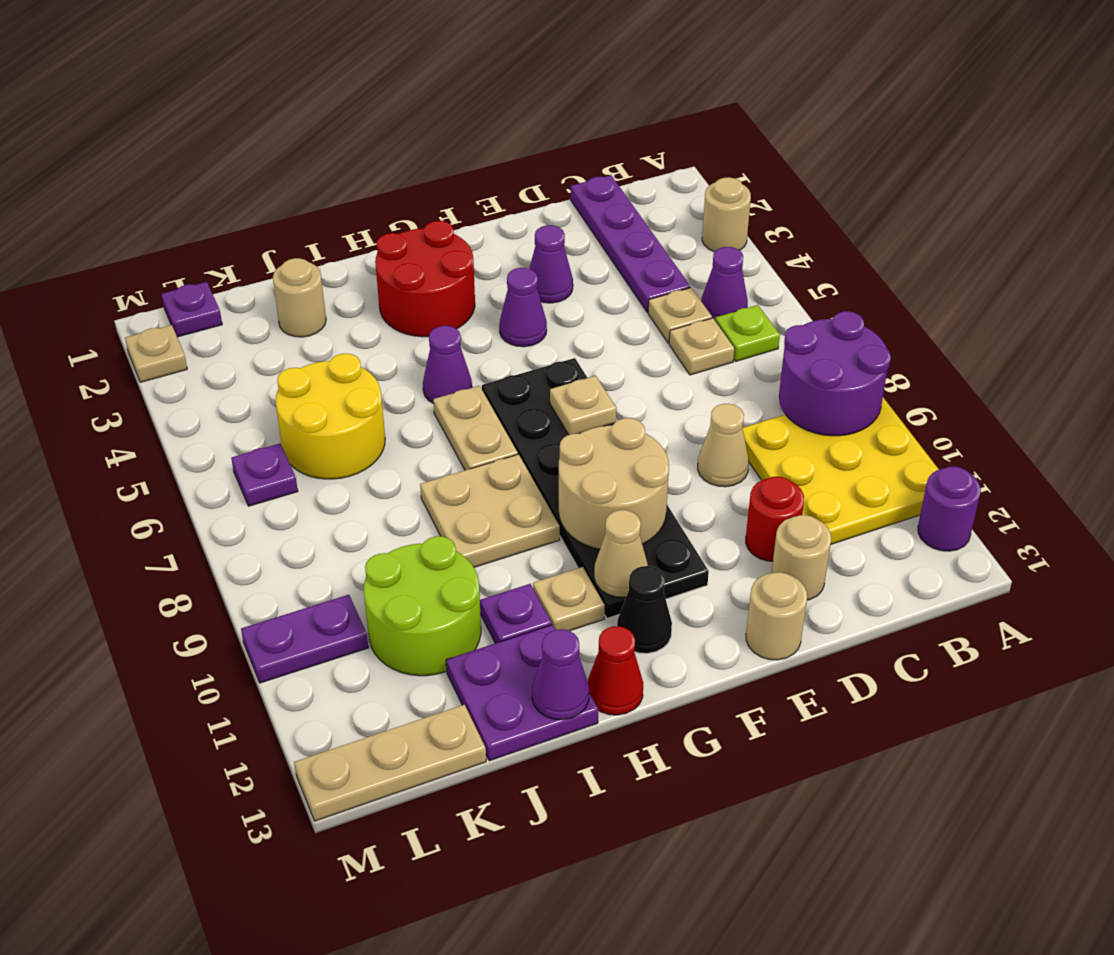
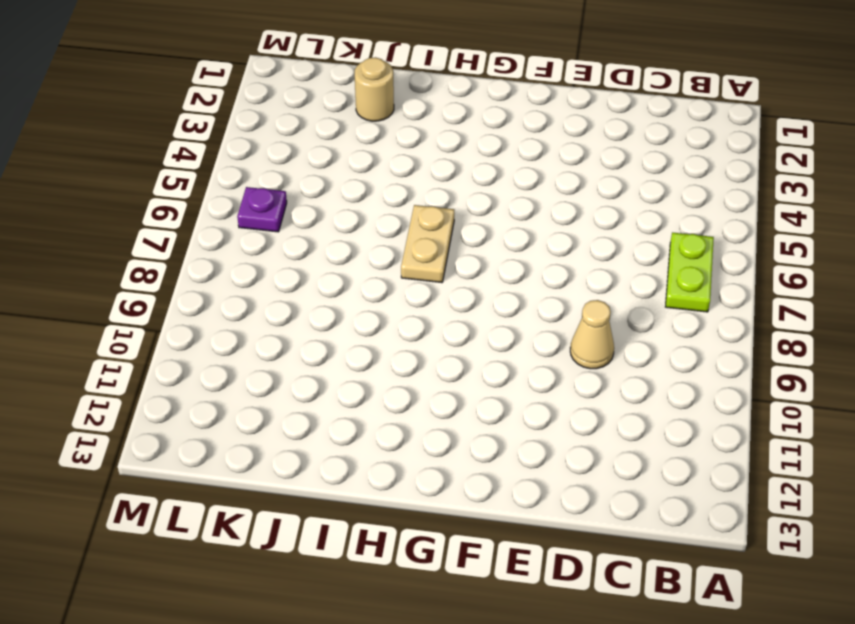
lime 1x2 plate [665,232,714,312] -> lime 1x1 plate [715,305,780,361]
none -> tan 1x1 round brick [702,177,751,252]
none -> yellow 3x3 plate [743,398,939,544]
none -> purple 1x1 round brick [918,467,981,551]
none -> purple 1x1 cone [701,247,748,320]

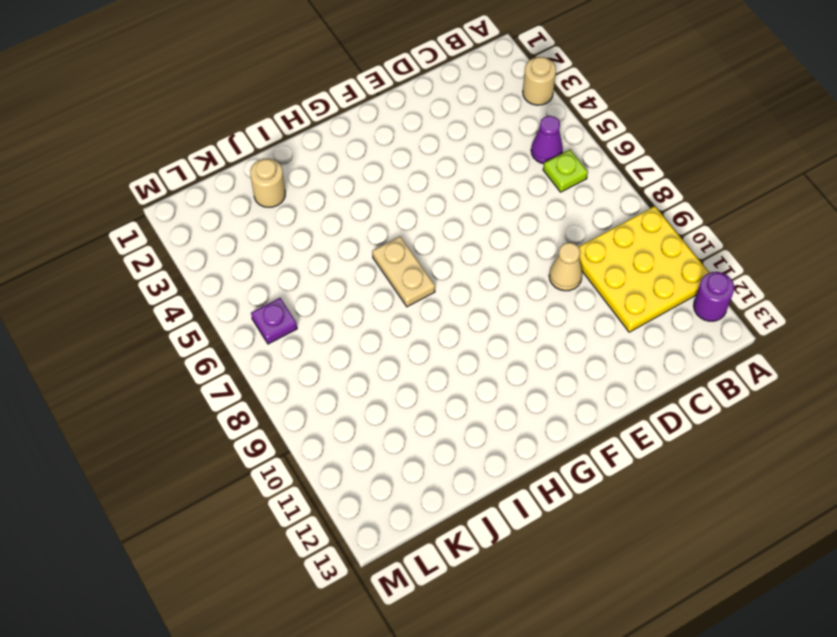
none -> purple 1x4 plate [571,175,690,312]
none -> tan 1x1 plate [648,288,712,343]
none -> tan 1x1 plate [669,318,734,375]
none -> red 1x1 round brick [746,477,804,561]

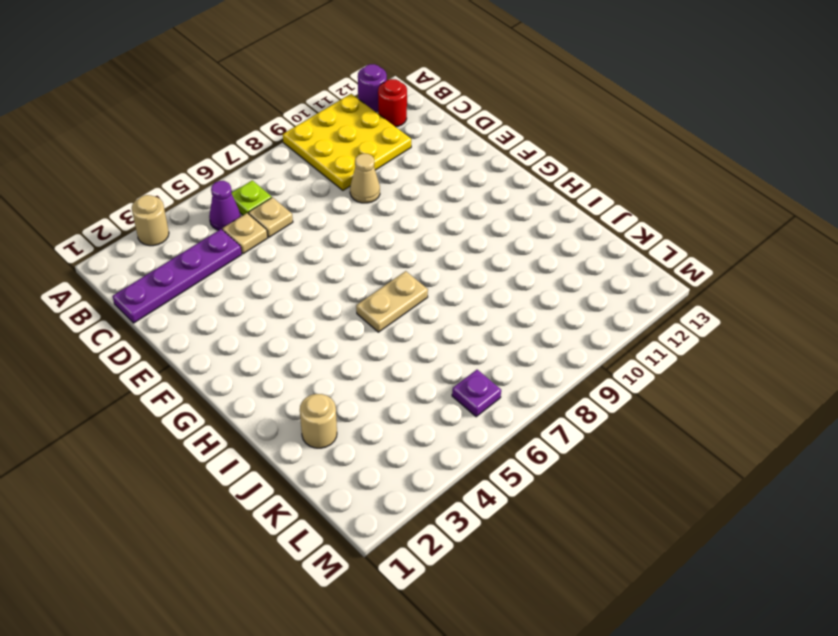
red 1x1 round brick [378,79,407,127] -> red 1x1 round brick moved to [746,477,804,561]
none -> tan 1x1 round brick [772,515,831,600]
none -> purple 1x1 cone [529,225,573,303]
none -> tan 1x1 round brick [746,572,807,660]
none -> purple 1x1 cone [499,268,547,347]

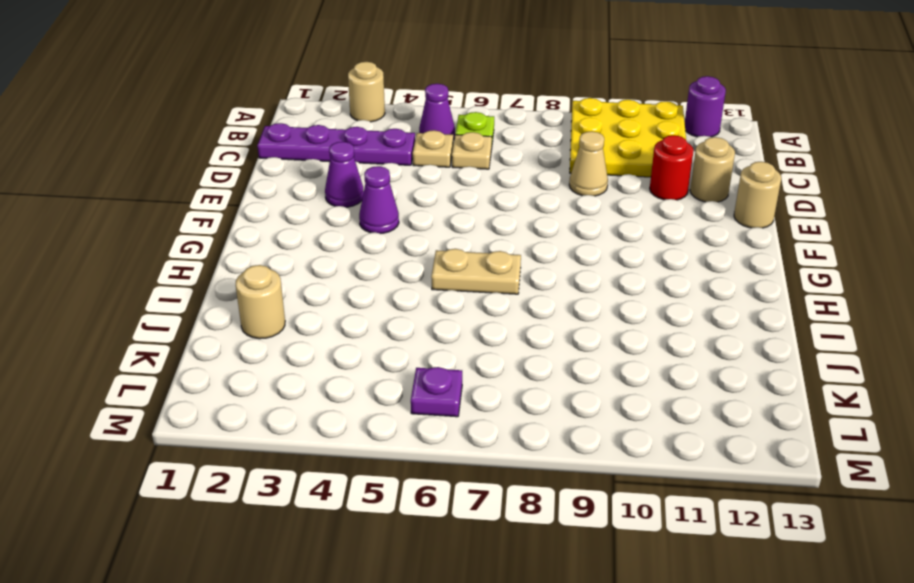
none -> black 2x6 plate [482,358,709,618]
none -> red 2x2 round brick [375,221,475,337]
none -> black 1x1 cone [617,566,672,653]
none -> purple 1x1 cone [423,326,472,404]

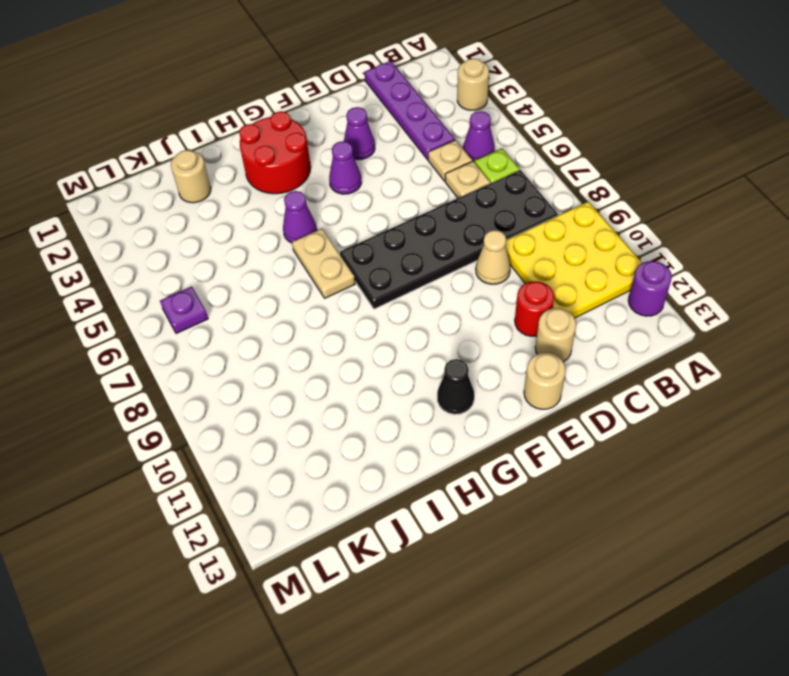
black 2x6 plate [340,170,558,309] -> black 2x6 plate turned to [482,358,709,618]
none -> tan 2x2 plate [420,454,560,567]
none -> tan 1x1 plate [533,567,605,631]
none -> red 1x1 cone [588,626,643,715]
none -> purple 1x1 plate [480,584,552,643]

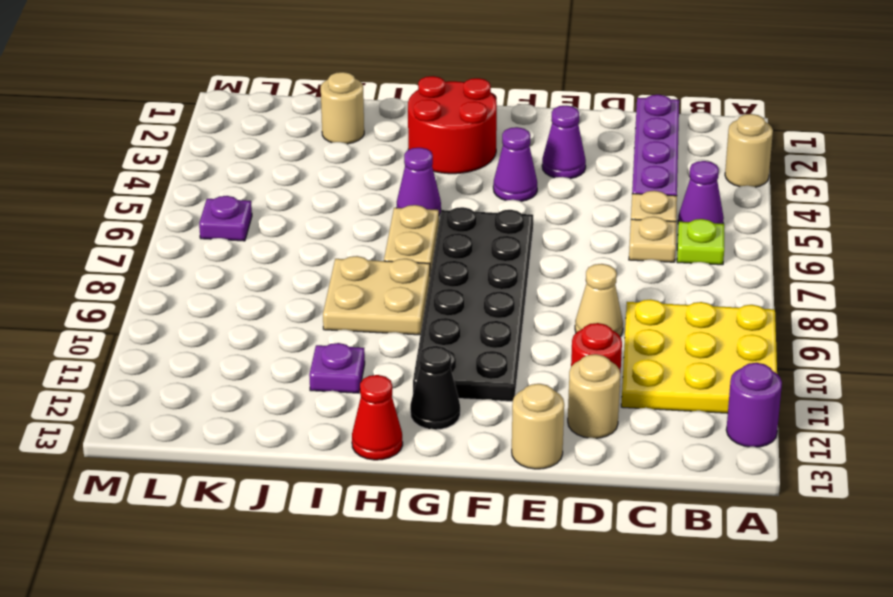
none -> tan 1x1 plate [533,567,605,631]
none -> purple 2x2 plate [446,625,598,761]
none -> yellow 2x2 round brick [276,354,385,479]
none -> lime 2x2 round brick [364,536,481,676]

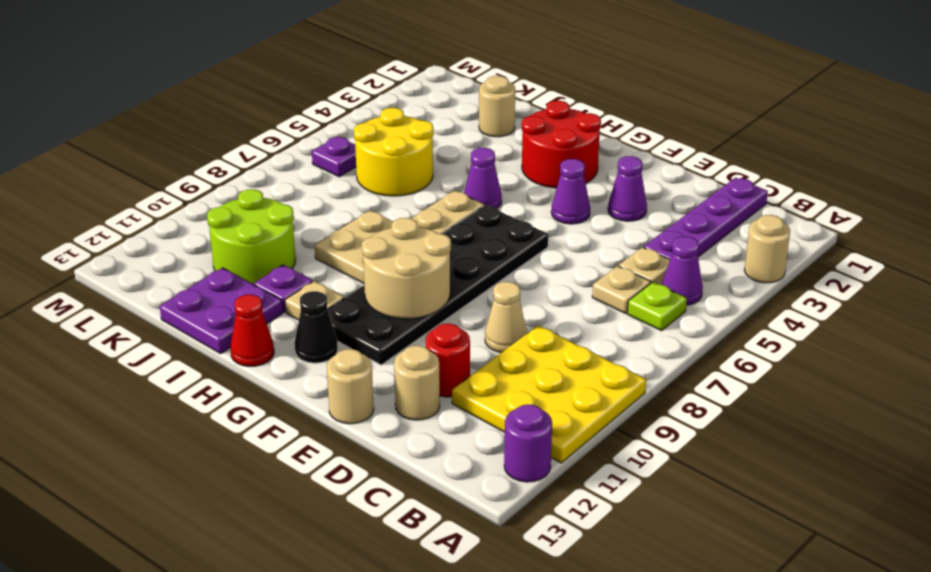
none -> tan 1x3 plate [294,705,486,821]
none -> purple 1x1 plate [161,282,222,337]
none -> purple 1x2 plate [241,595,369,683]
none -> tan 1x1 plate [125,325,187,382]

